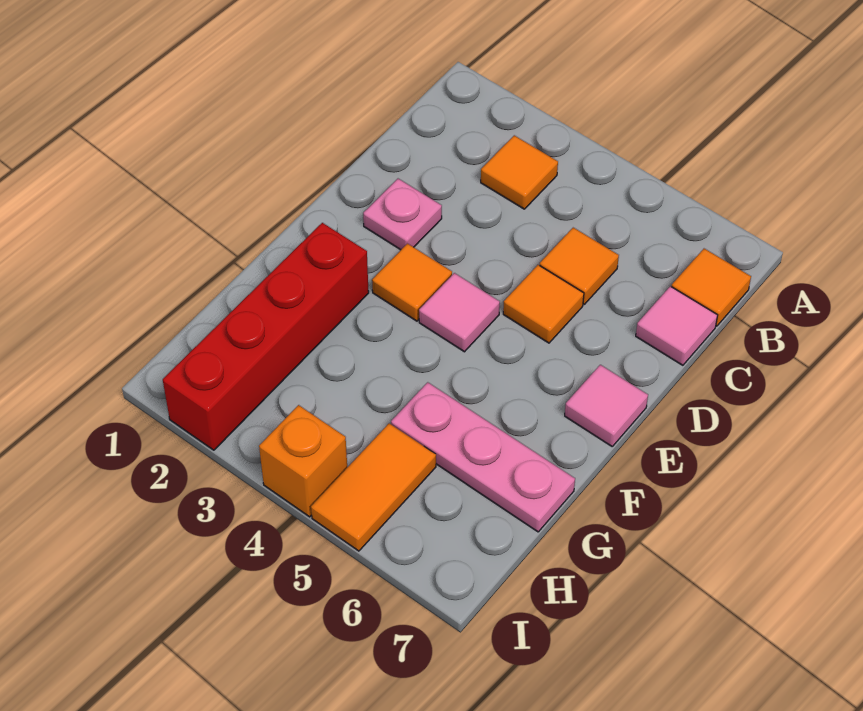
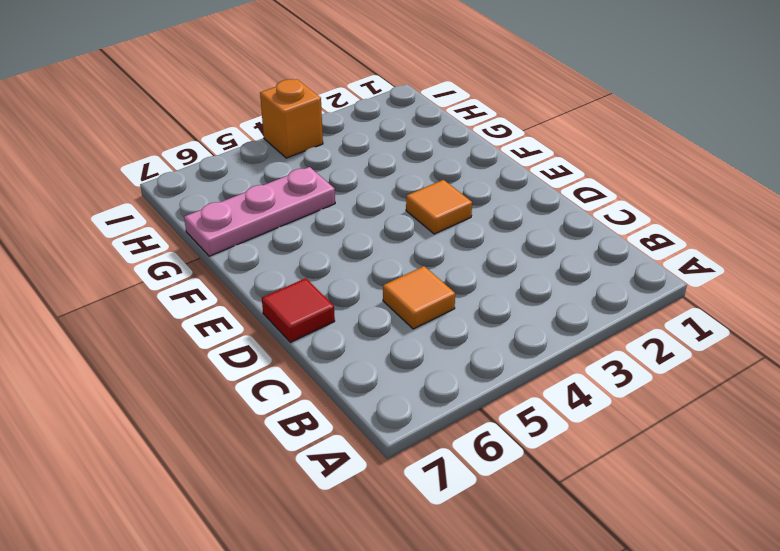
red 1x1 tile [262,278,335,342] -> none
none -> orange 1x1 tile [481,135,558,209]
none -> orange 1x1 tile [672,249,751,326]
none -> pink 1x1 tile [636,286,718,365]

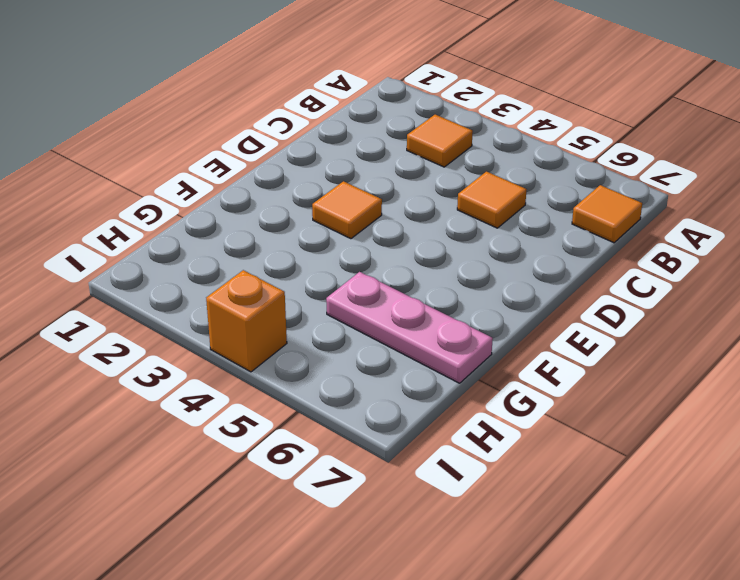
none -> pink 1x1 tile [636,286,718,365]
none -> pink 1x1 plate [363,179,442,250]
none -> orange 1x1 tile [503,265,584,343]

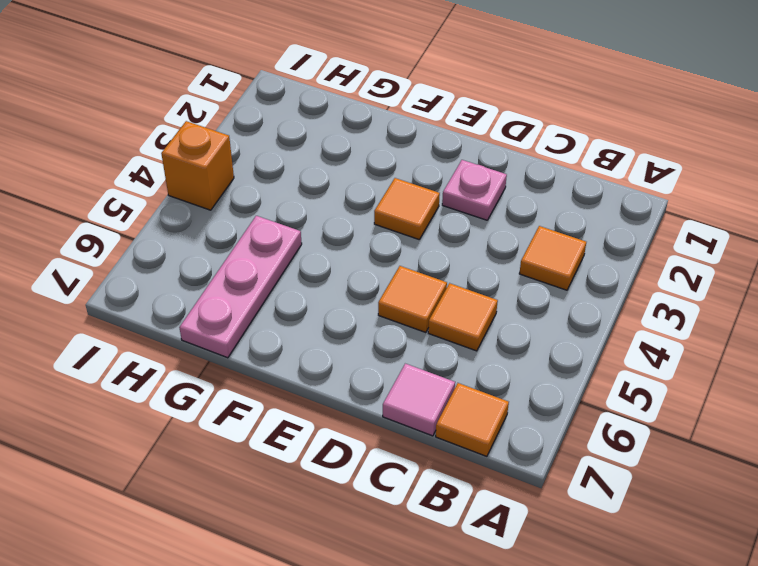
none -> pink 1x1 tile [419,273,500,352]
none -> pink 1x1 tile [565,365,648,446]
none -> red 1x4 brick [163,223,369,450]

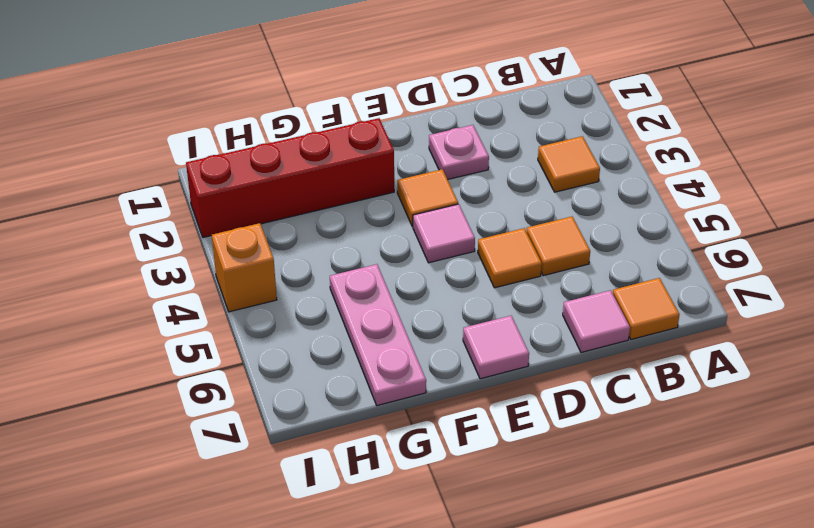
none -> orange 1x2 tile [311,423,436,551]

